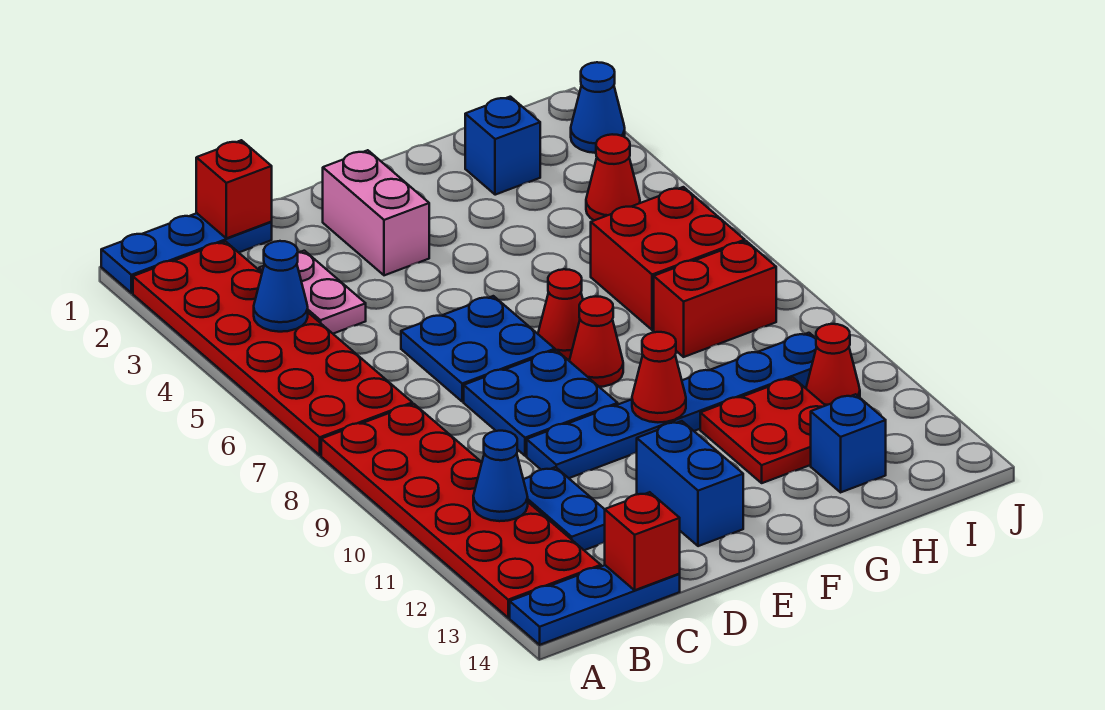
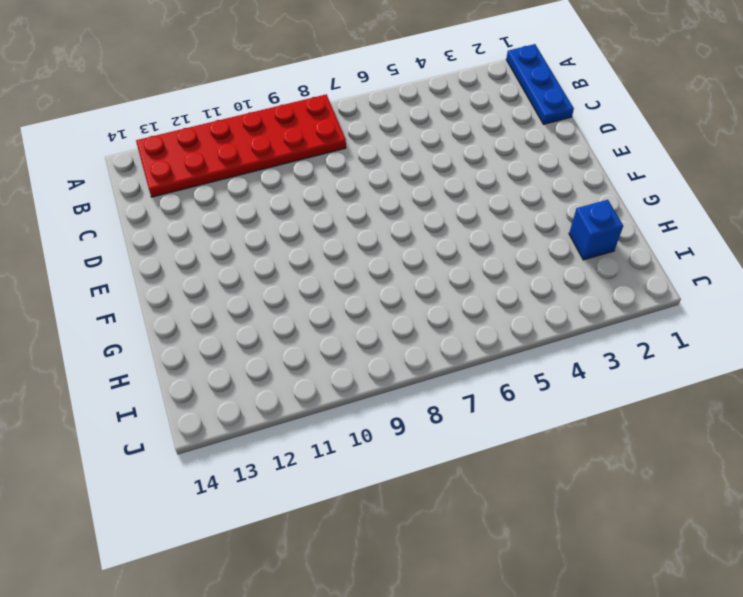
none -> red 2x6 plate [133,241,412,455]
none -> blue 1x3 plate [510,565,680,645]
none -> pink 1x2 plate [259,251,366,334]

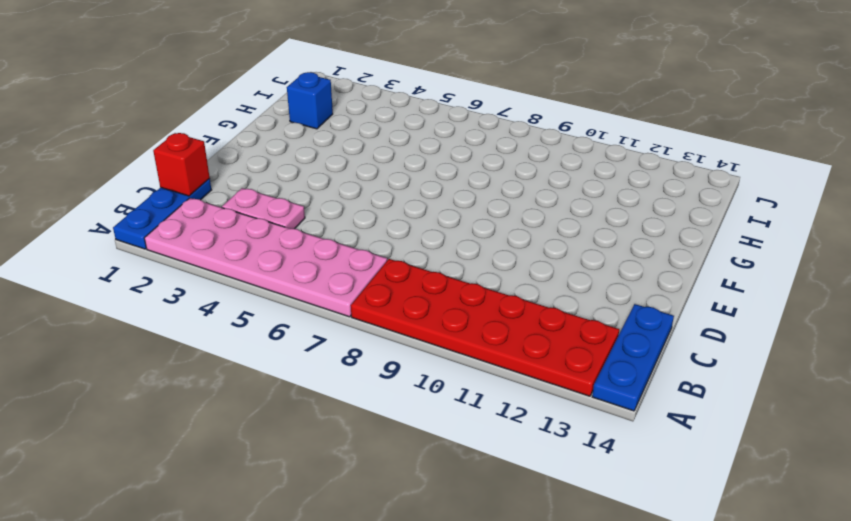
pink 2x6 plate [144,198,387,317] -> red 2x6 plate [133,241,412,455]
none -> blue 1x2 plate [523,467,605,550]
none -> blue 2x2 plate [401,296,555,402]
none -> blue 2x2 plate [464,350,618,456]

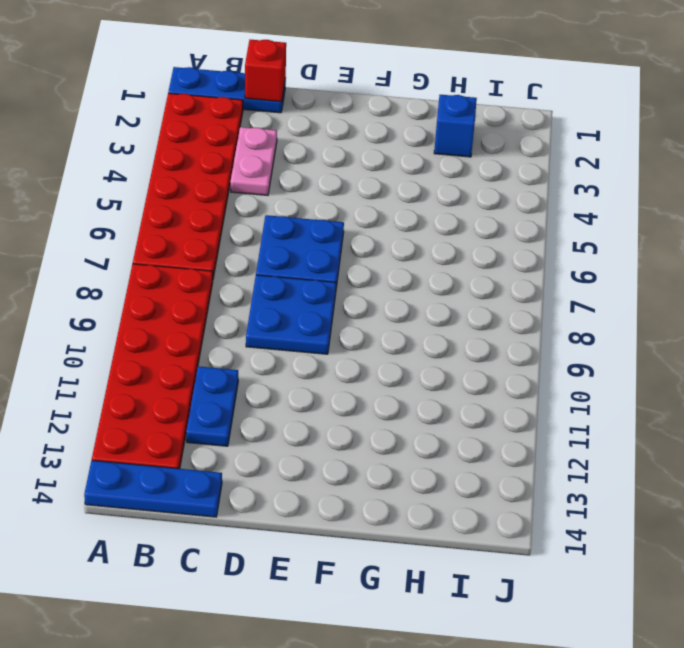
none -> blue 1x6 plate [527,333,816,478]
none -> pink 1x2 brick [323,150,429,275]
none -> blue 1x2 brick [637,421,743,546]

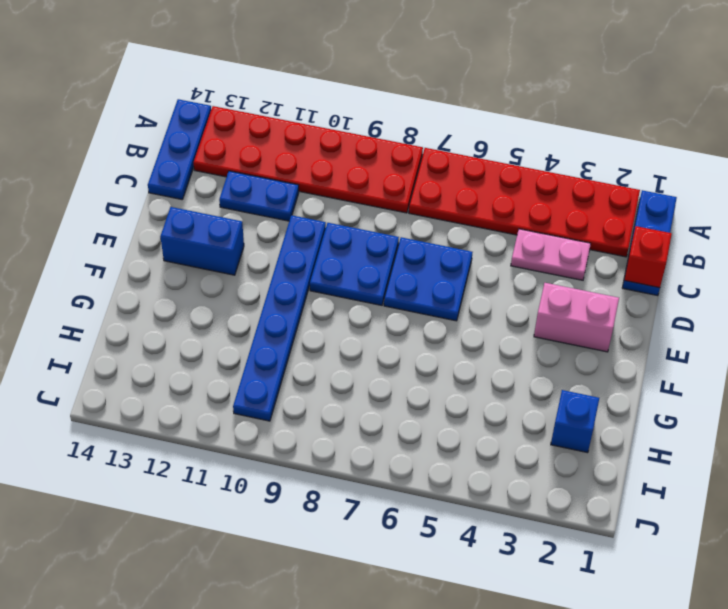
none -> red 1x1 cone [538,269,583,360]
none -> red 1x1 cone [569,296,623,387]
none -> red 2x2 plate [700,378,825,483]

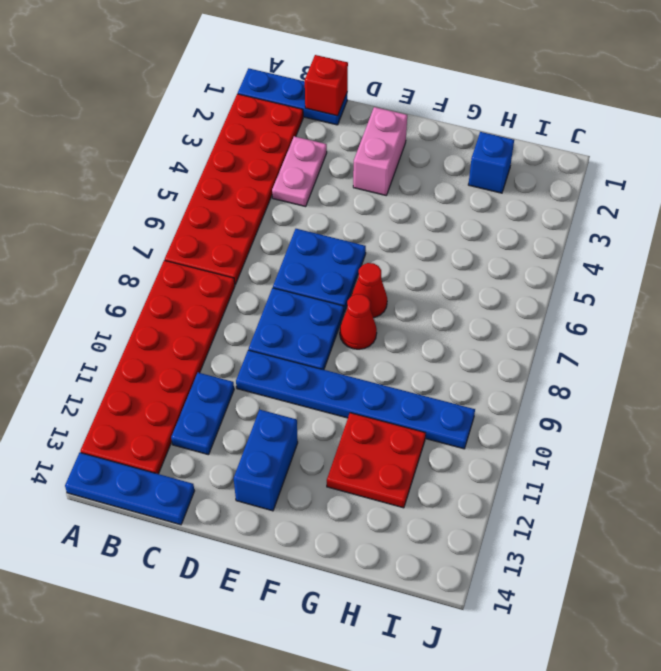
none -> red 2x2 brick [591,187,745,330]
none -> red 1x2 brick [654,241,776,357]
none -> blue 1x1 brick [811,394,886,492]

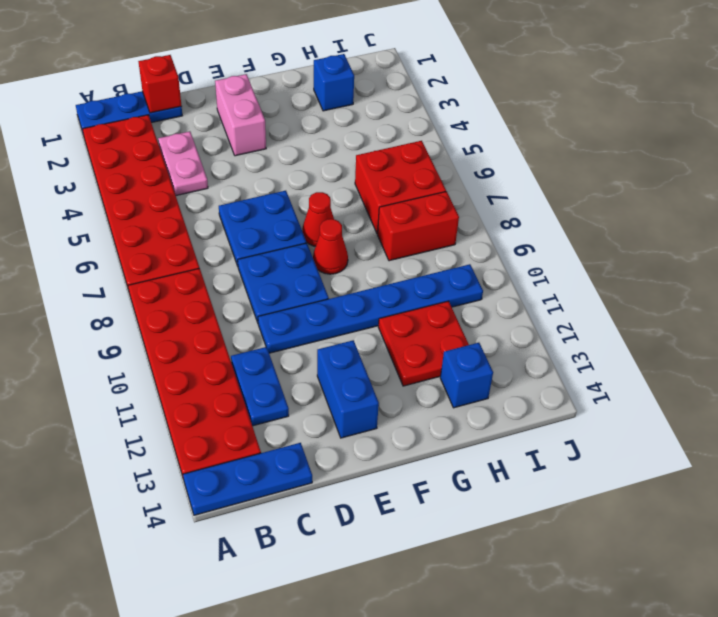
none -> red 1x1 cone [586,134,640,220]
none -> red 1x1 cone [806,324,860,406]
none -> blue 1x1 cone [571,62,625,153]

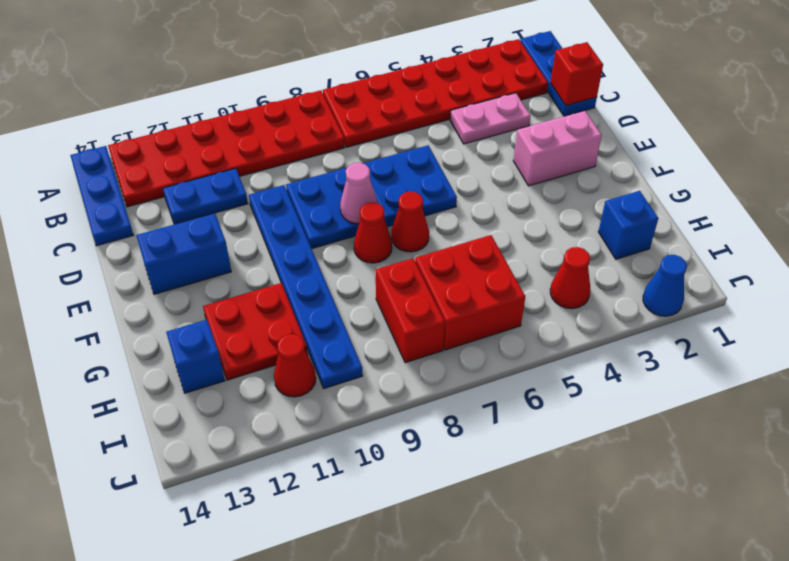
pink 1x1 cone [340,163,378,224] -> none
none -> blue 1x1 cone [254,241,308,332]
none -> blue 1x1 cone [473,431,528,521]
none -> red 1x1 brick [605,492,680,590]

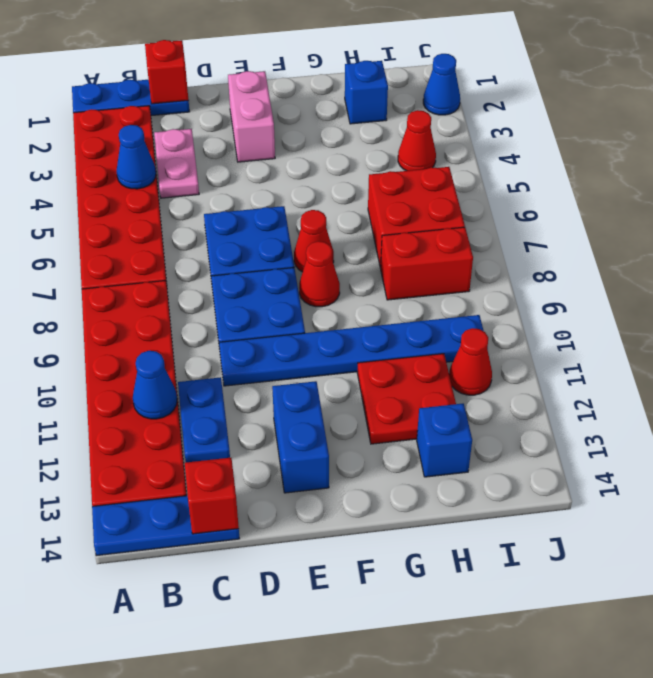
none -> red 1x1 cone [632,332,686,422]

